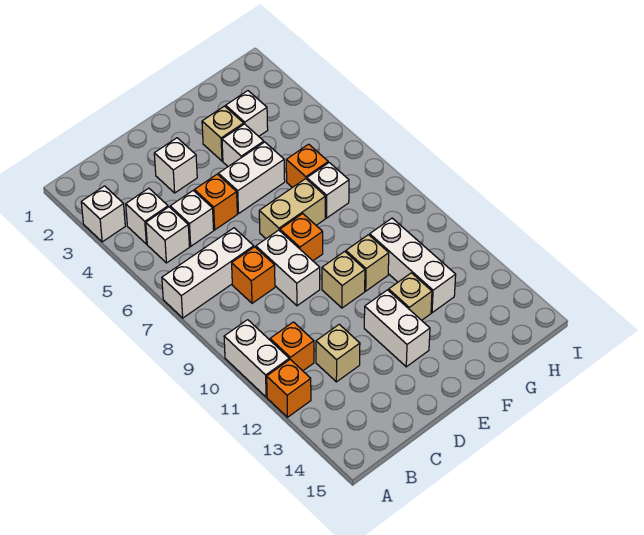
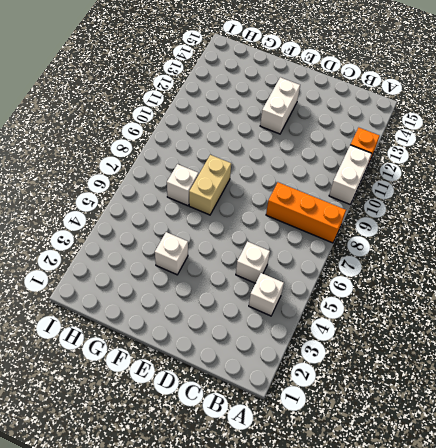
orange 1x3 brick [266,182,346,243] -> orange 1x1 brick [232,247,275,303]
tan 1x2 brick [189,155,231,215] -> tan 1x2 brick turned to [259,179,325,239]
none -> white 1x1 brick [81,186,125,242]
none -> white 1x3 brick [162,228,254,318]
none -> white 1x1 brick [146,207,190,263]

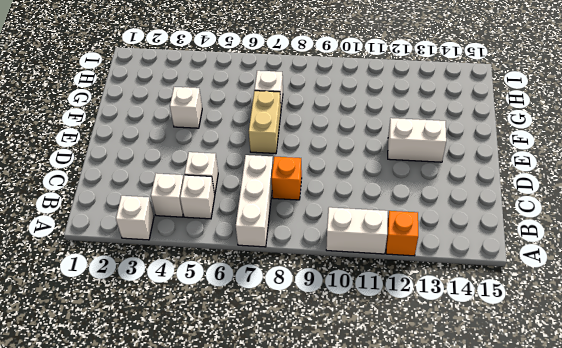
none -> orange 1x1 brick [270,322,314,371]
none -> tan 1x1 brick [316,324,360,382]
none -> white 1x1 brick [154,138,197,193]

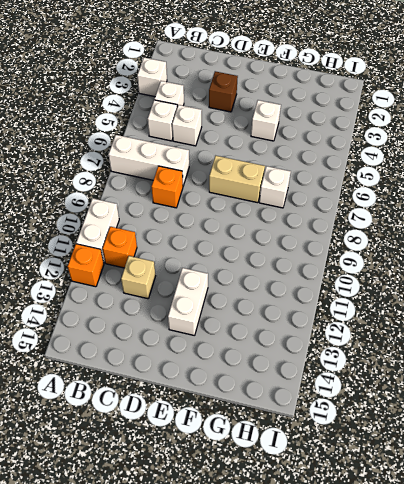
brown 1x1 brick [209,71,238,112] -> white 1x1 brick [154,138,197,193]
none -> orange 1x1 brick [194,174,237,230]
none -> white 1x2 brick [256,230,320,306]
none -> white 1x2 brick [218,142,285,213]

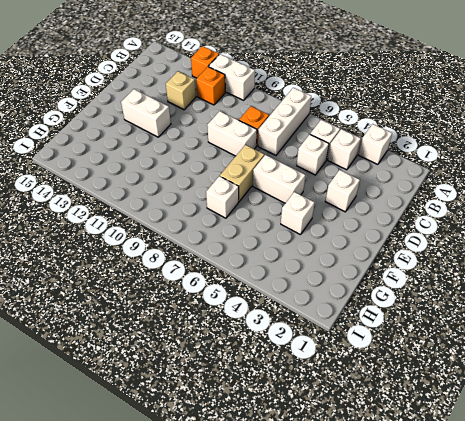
white 1x2 brick [253,155,305,203] -> white 1x2 brick turned to [218,142,285,213]
none -> orange 1x1 brick [194,174,237,230]
none -> orange 1x1 brick [280,214,323,261]
none -> tan 1x1 brick [322,251,365,308]

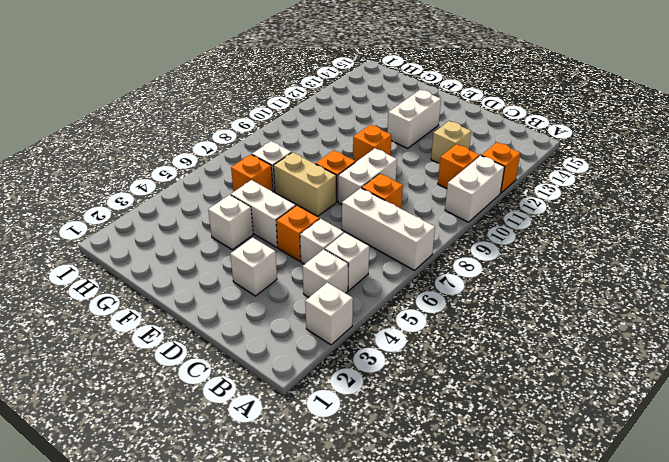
orange 1x1 brick [353,125,392,162] -> tan 1x1 brick [322,251,365,308]
none -> tan 1x1 brick [202,106,244,161]
none -> tan 1x1 brick [346,235,389,291]
none -> tan 1x1 brick [389,273,432,320]

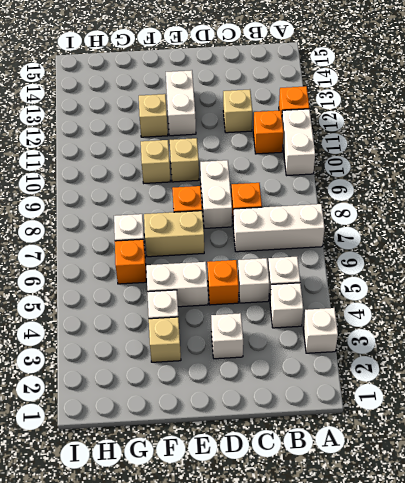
none -> white 1x1 brick [226,91,268,136]
none -> white 1x3 brick [370,218,456,313]

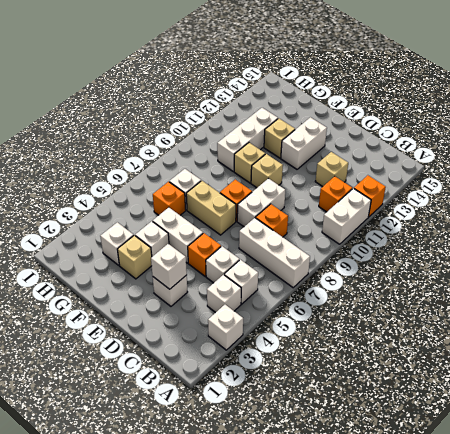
white 1x1 brick [151,244,187,289] -> none

